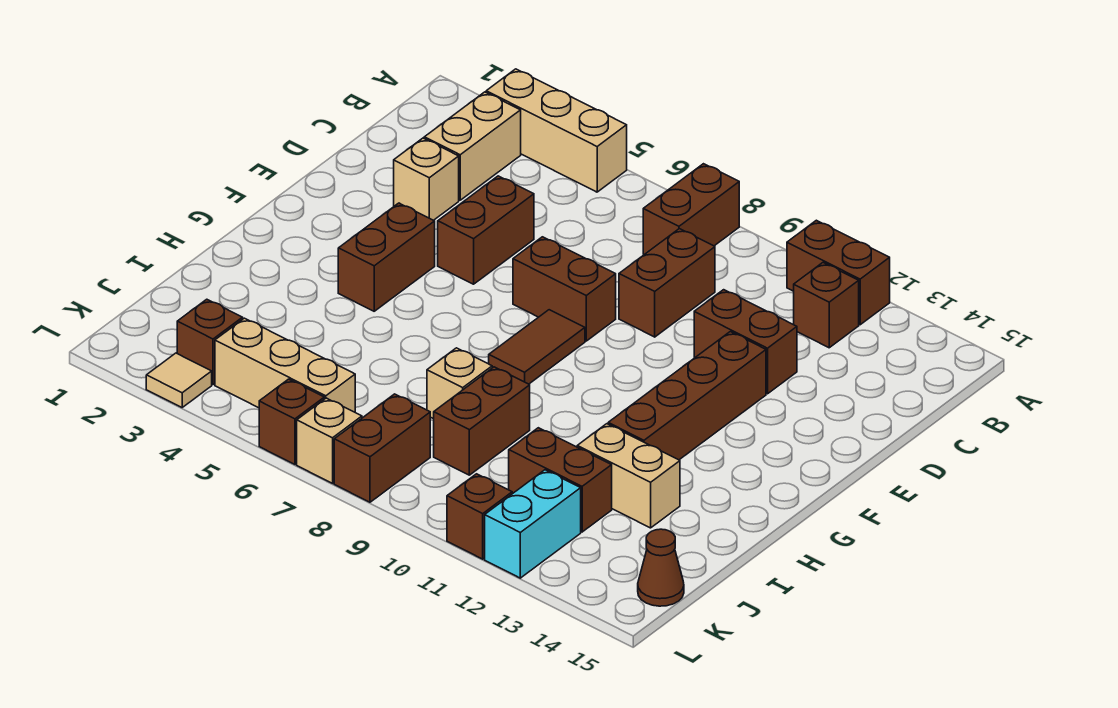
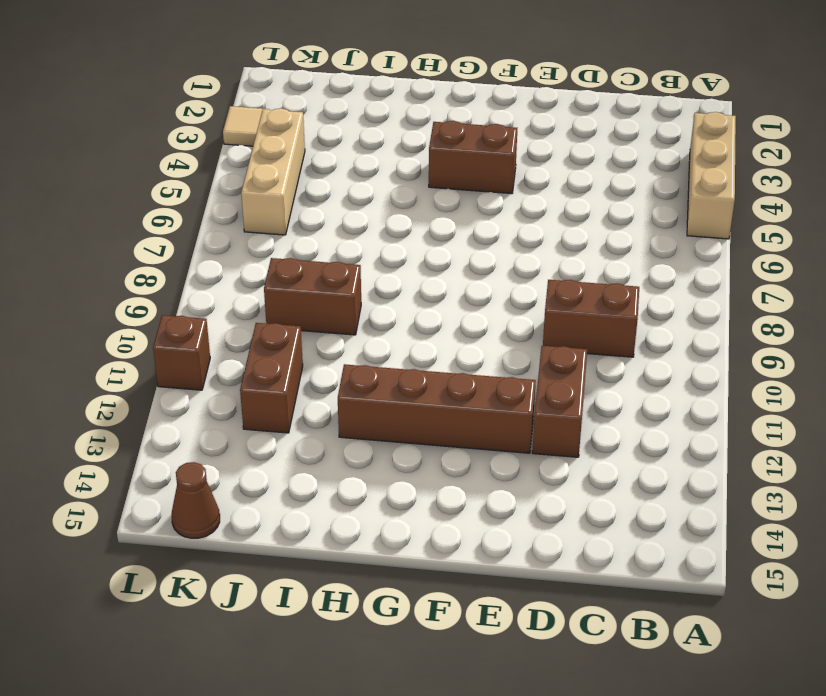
none -> brown 1x2 brick [643,164,739,255]
none -> brown 1x2 brick [787,220,890,325]
none -> tan 1x2 brick [424,92,521,200]

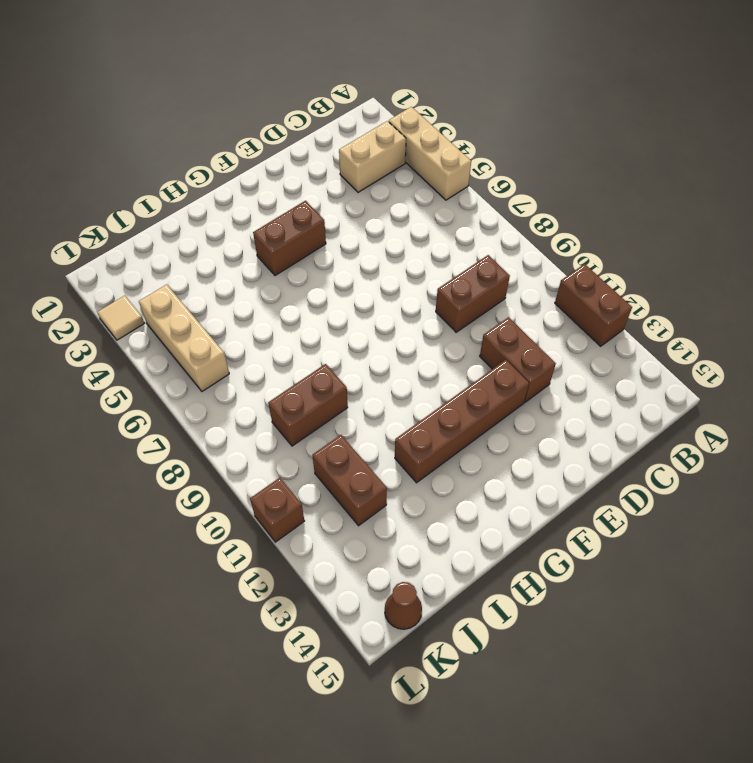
none -> brown 1x2 brick [643,164,739,255]
none -> brown 1x1 brick [794,263,859,348]
none -> tan 1x1 brick [394,138,459,220]

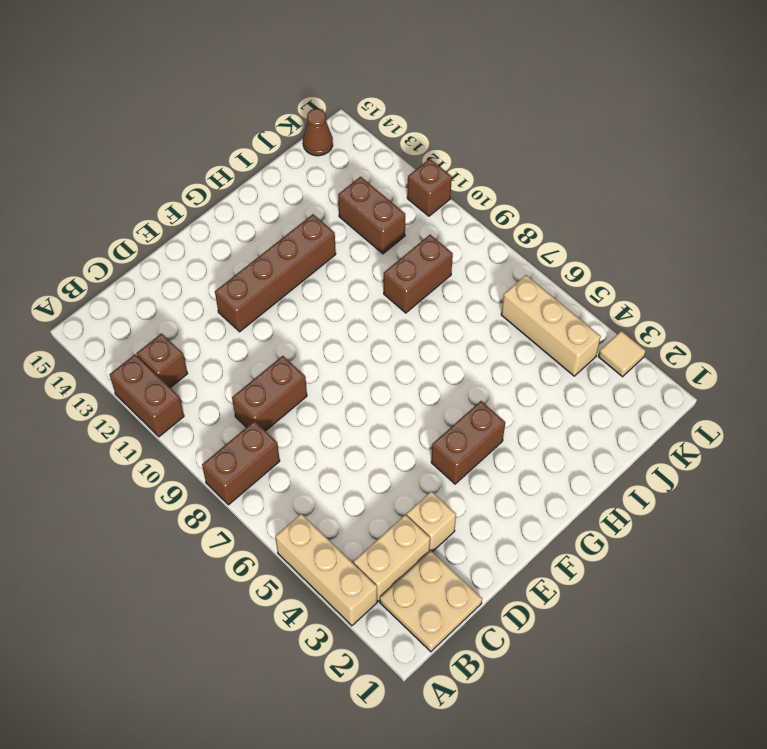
tan 2x2 plate [380,551,482,652] -> none
none -> brown 1x2 brick [438,176,534,284]
none -> brown 1x2 brick [694,290,797,394]
none -> brown 1x2 brick [513,237,616,341]

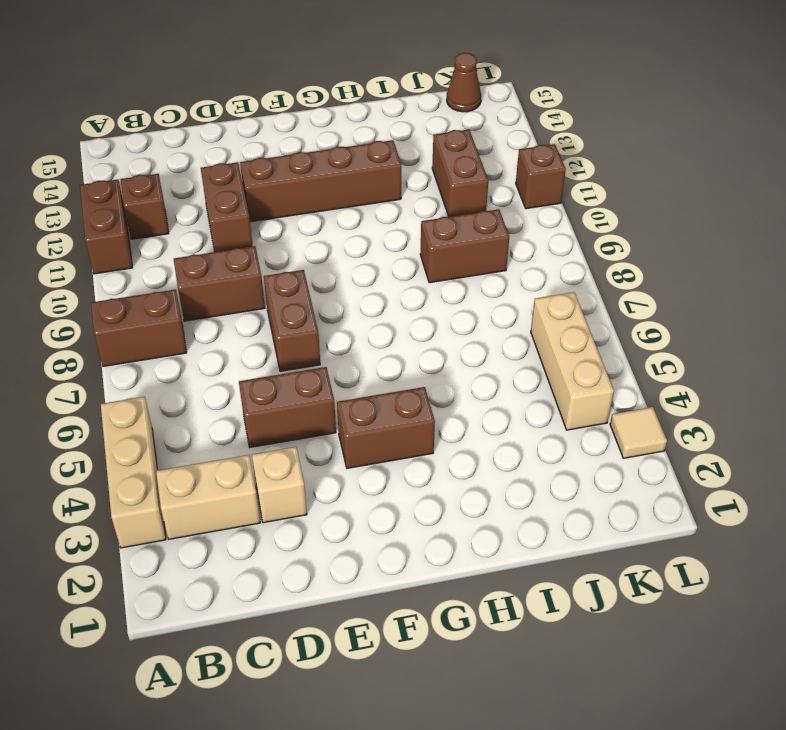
none -> brown 1x2 tile [489,310,585,384]
none -> tan 1x1 brick [427,348,492,419]
none -> tan 1x2 brick [577,424,680,528]

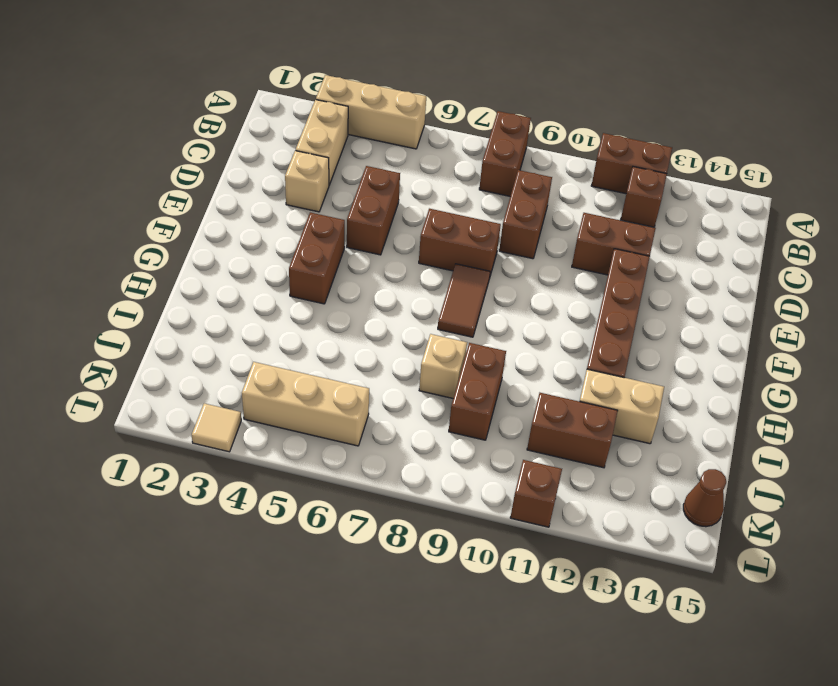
none -> brown 1x1 brick [177,299,243,385]
none -> brown 1x2 brick [334,394,430,502]
none -> cyan 1x2 brick [485,470,581,578]

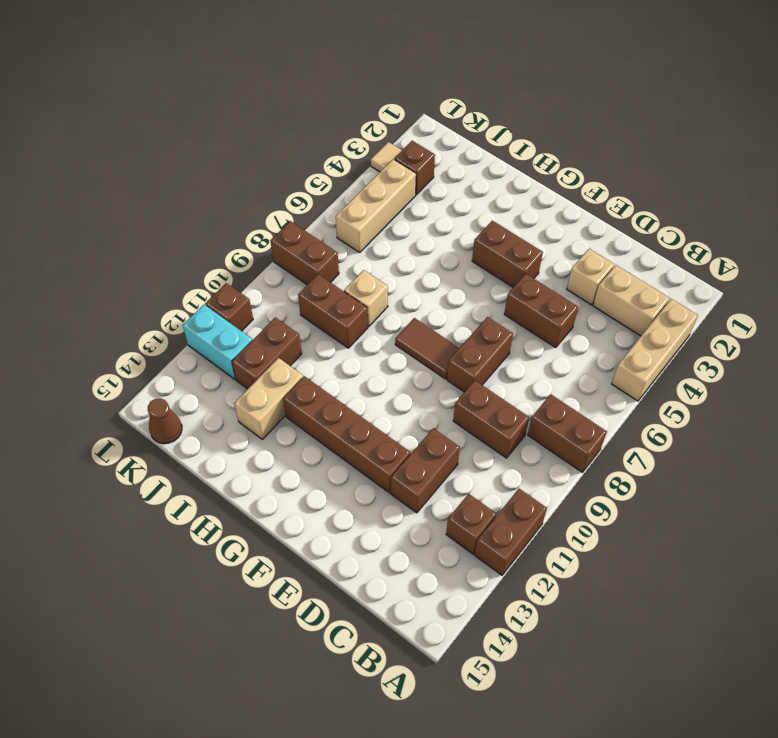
none -> brown 1x1 brick [259,379,324,464]
none -> tan 1x1 brick [297,398,362,483]

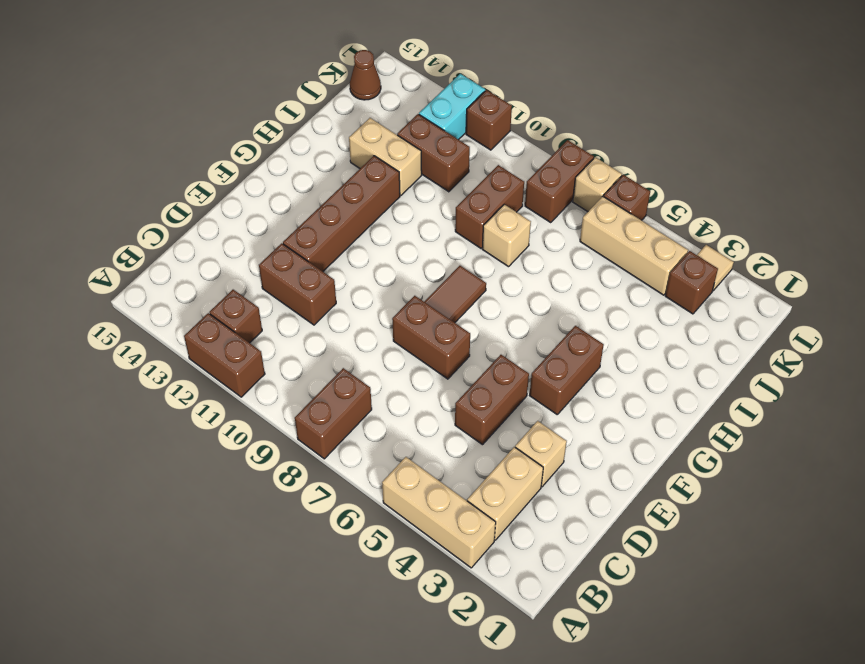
none -> brown 1x2 brick [619,229,715,337]

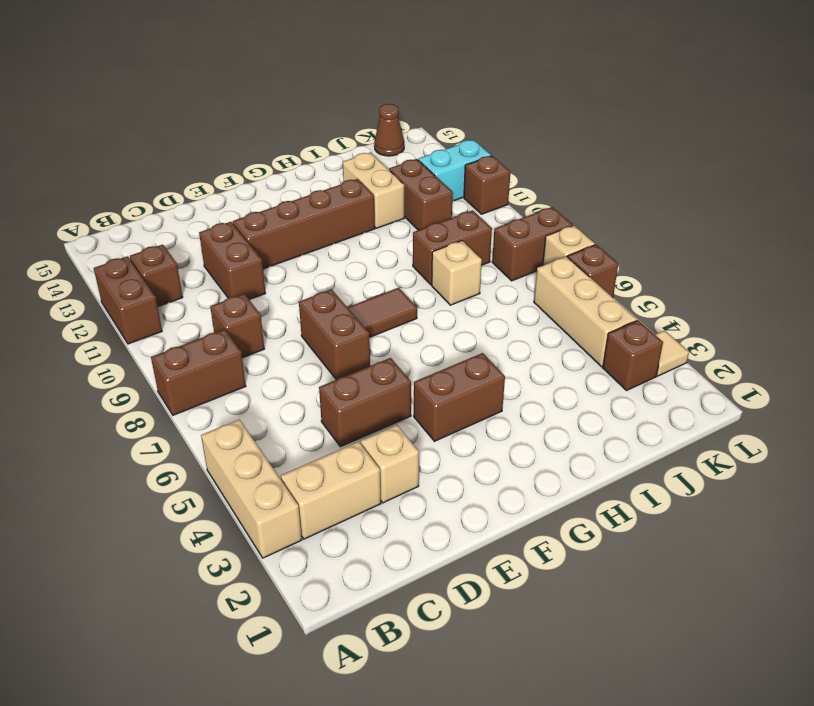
brown 1x1 brick [210,294,264,358] -> brown 1x2 brick [619,229,715,337]

